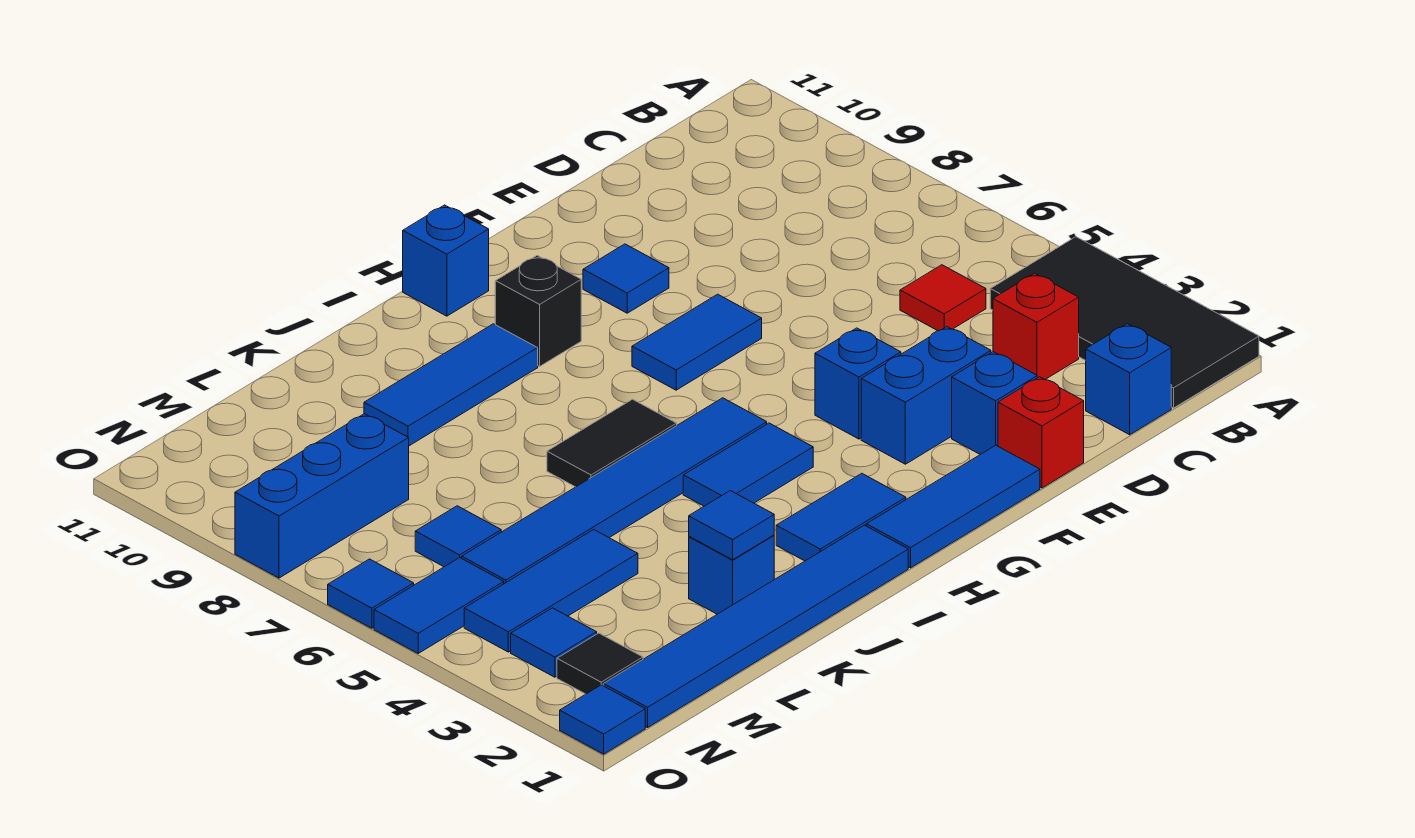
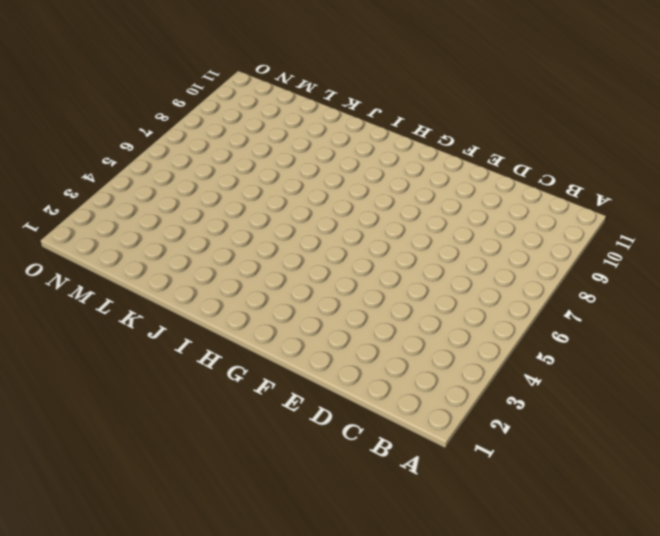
none -> black 2x4 tile [990,237,1259,408]
none -> blue 1x1 brick [1086,324,1171,435]
none -> red 1x1 brick [993,273,1079,380]

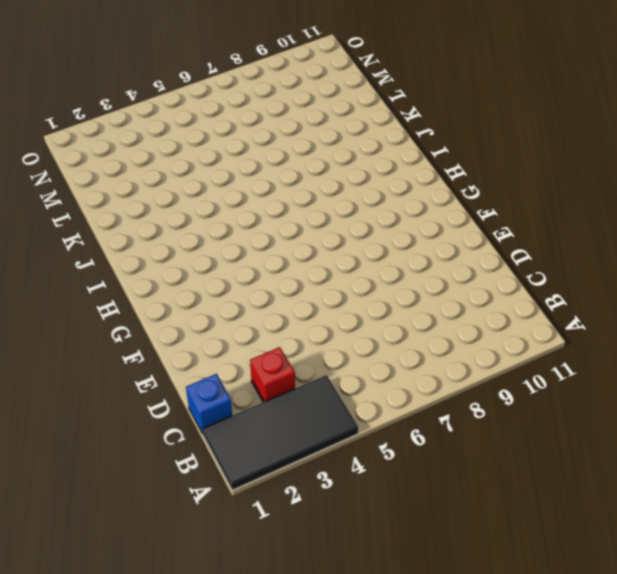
none -> red 1x1 tile [900,265,986,331]
none -> red 1x1 brick [998,377,1084,488]
none -> blue 1x1 brick [952,352,1037,454]

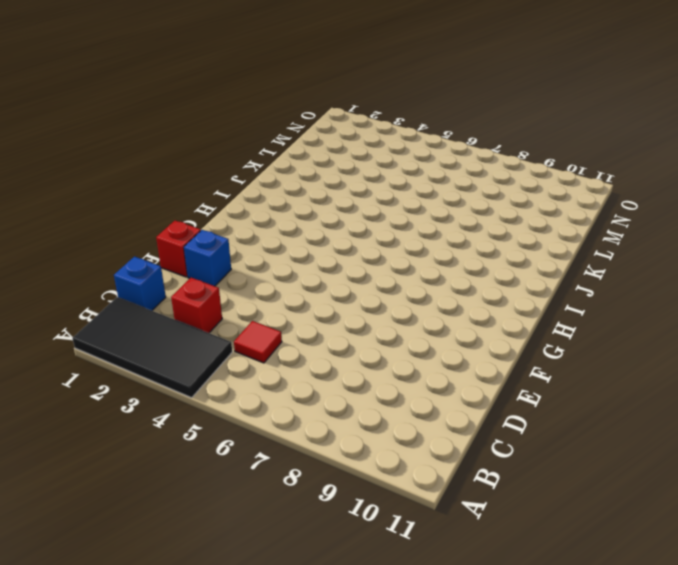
none -> blue 1x2 brick [861,327,991,464]
none -> blue 1x3 tile [866,445,1040,568]
none -> blue 1x1 brick [815,328,901,439]

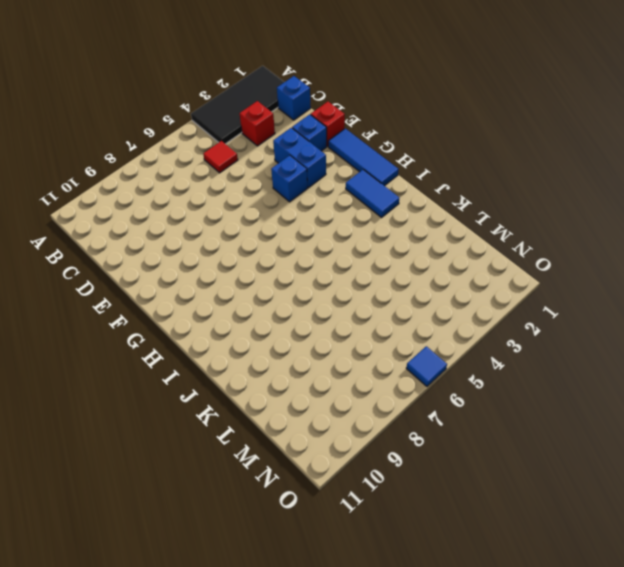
none -> blue 1x2 tile [632,294,762,390]
none -> blue 1x1 tile [583,244,669,313]
none -> blue 1x2 tile [683,423,813,506]

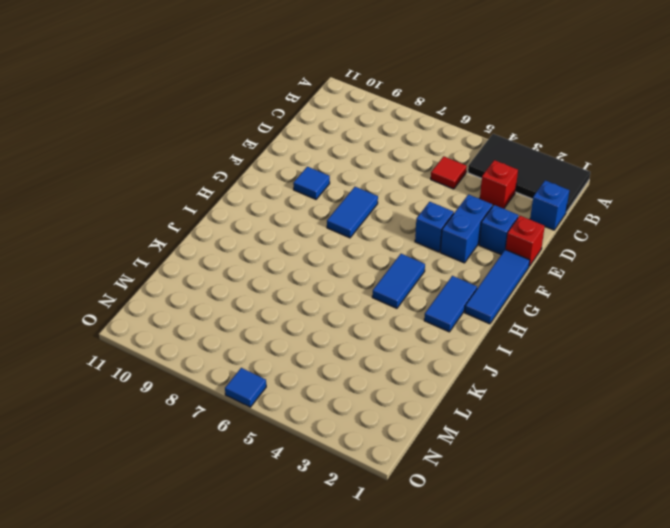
none -> blue 1x6 tile [462,398,767,584]
none -> black 1x1 brick [495,255,581,366]
none -> blue 1x1 brick [403,205,489,316]

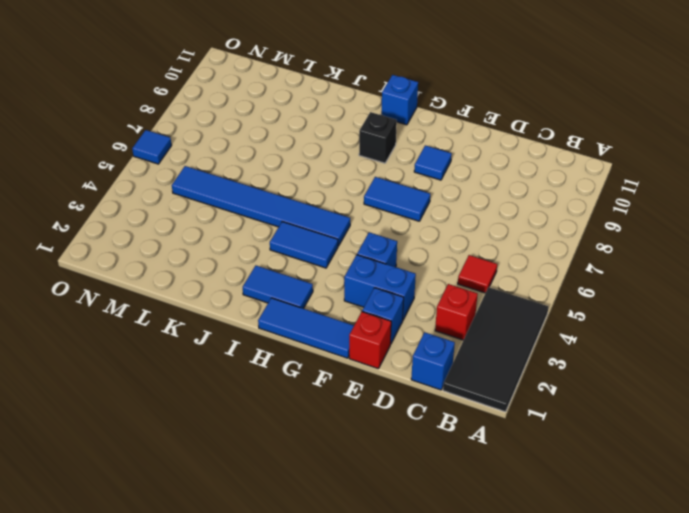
none -> blue 1x6 tile [603,525,908,728]
none -> black 1x2 tile [547,399,677,487]
none -> blue 1x3 tile [364,324,538,446]

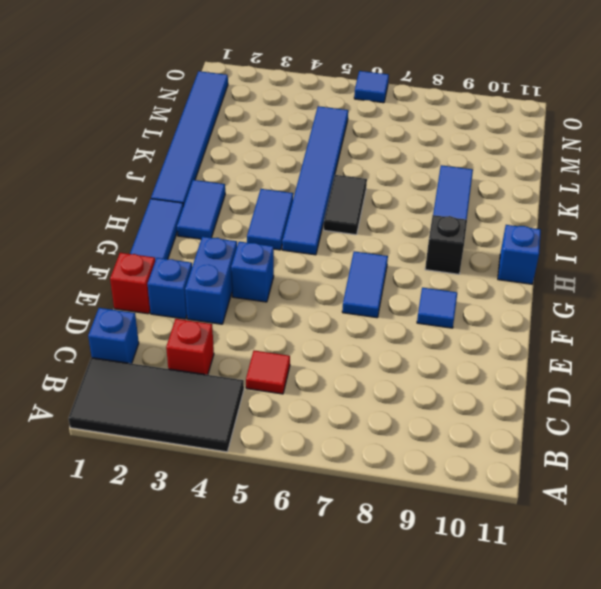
none -> blue 1x1 brick [689,535,774,614]
none -> blue 1x3 tile [464,530,638,652]
none -> blue 1x1 tile [415,506,501,567]

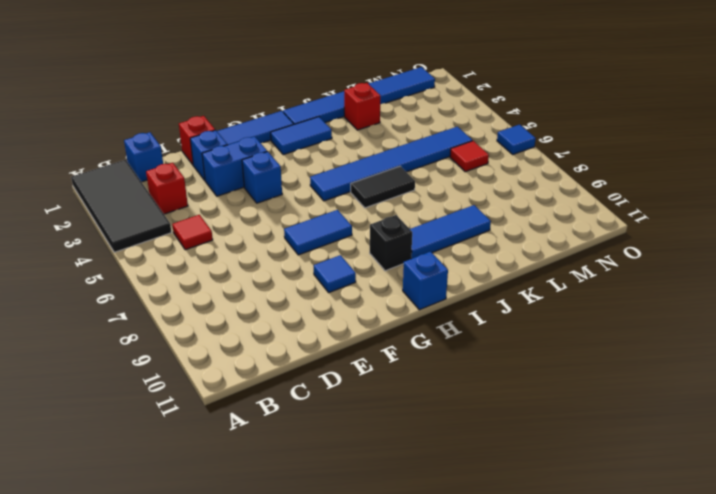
red 1x1 brick [344,83,380,130] -> blue 1x1 brick [689,535,774,614]
red 1x1 tile [450,141,489,172] -> blue 1x1 tile [415,506,501,567]
none -> blue 1x2 tile [683,423,813,506]
none -> blue 1x3 tile [464,530,638,652]
none -> blue 1x3 brick [235,414,409,578]

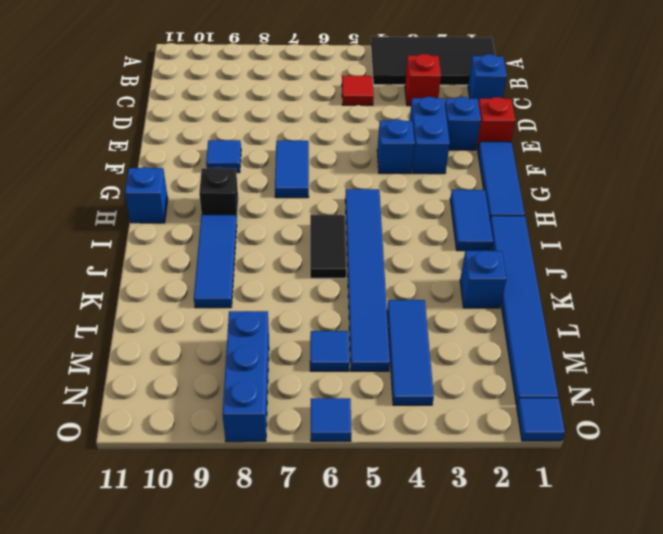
none -> blue 1x2 tile [683,423,813,506]
none -> black 1x1 tile [557,633,643,694]
none -> blue 1x1 tile [511,608,597,677]

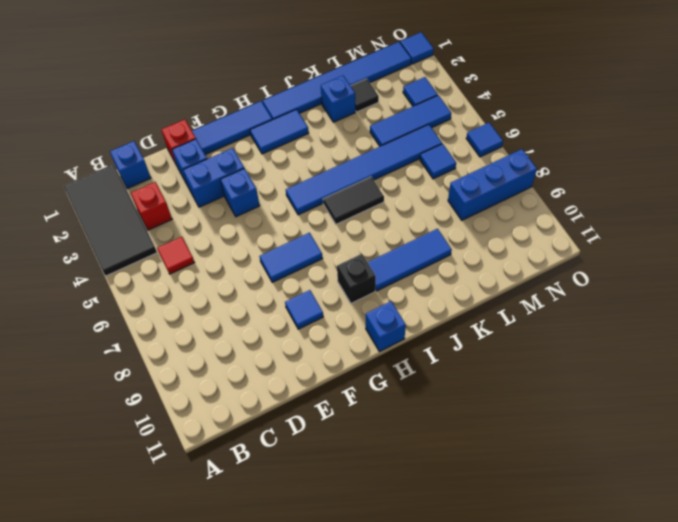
black 1x1 tile [351,79,379,112] -> black 1x1 tile moved to [557,633,643,694]
none -> blue 1x2 tile [683,423,813,506]
none -> blue 1x2 tile [374,558,504,653]
none -> blue 1x1 tile [689,491,774,560]

